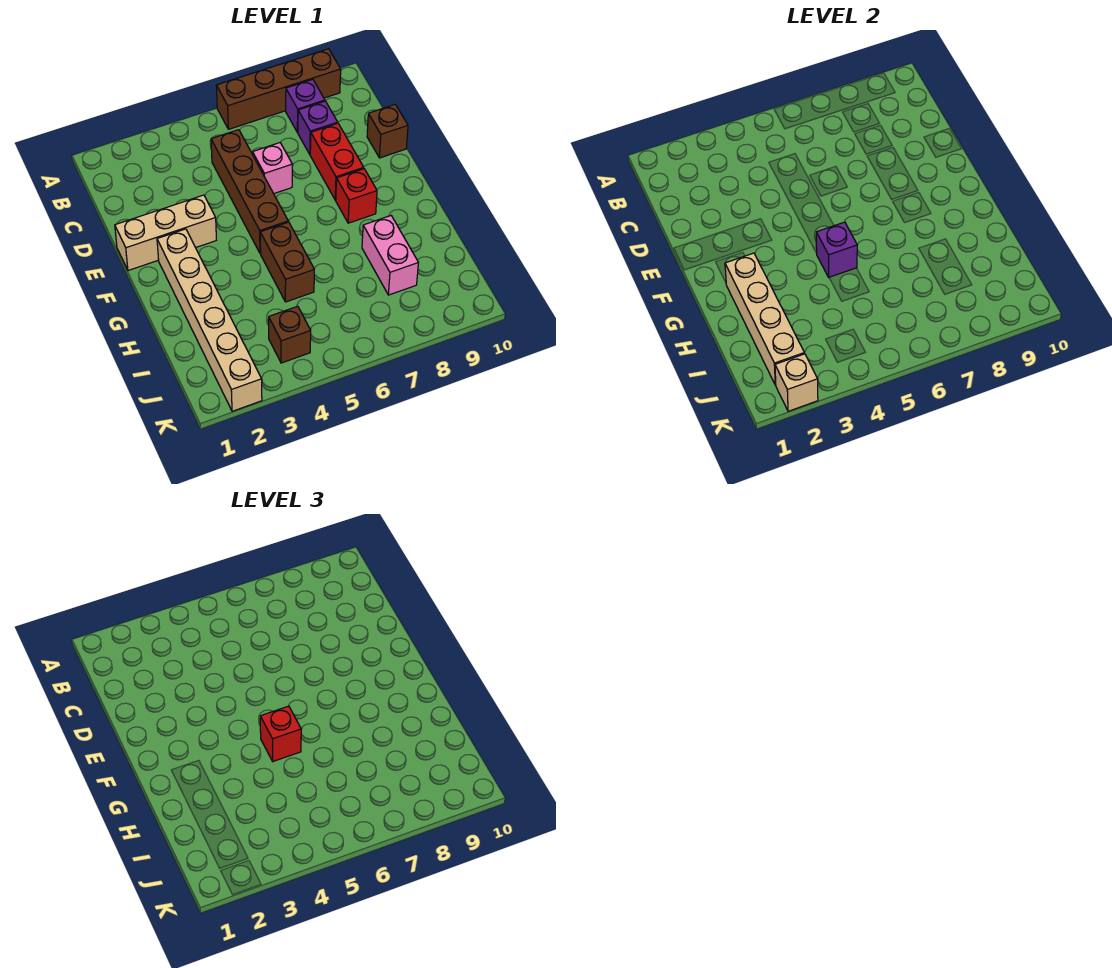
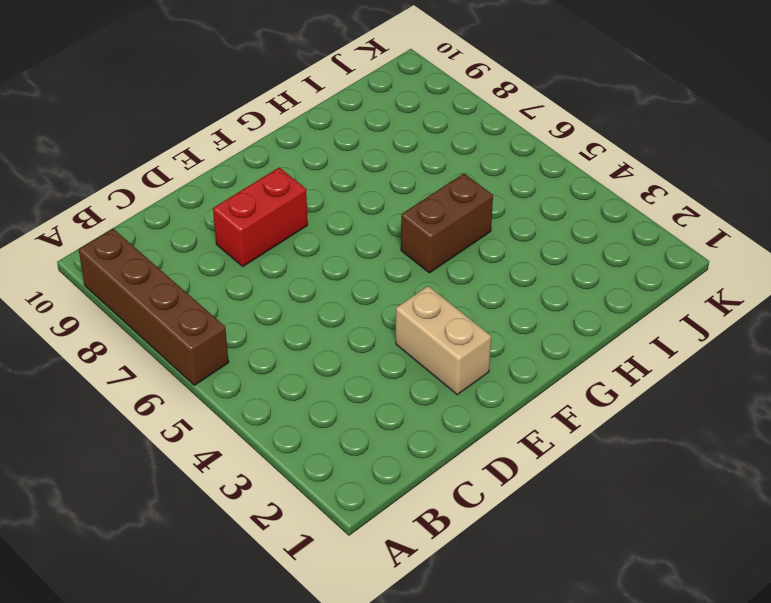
tan 1x2 brick [396,286,491,395] -> tan 1x3 brick [115,195,216,271]
none -> purple 1x1 brick [286,79,325,133]
none -> brown 1x4 brick [211,130,288,253]
none -> purple 1x1 brick [298,101,338,154]

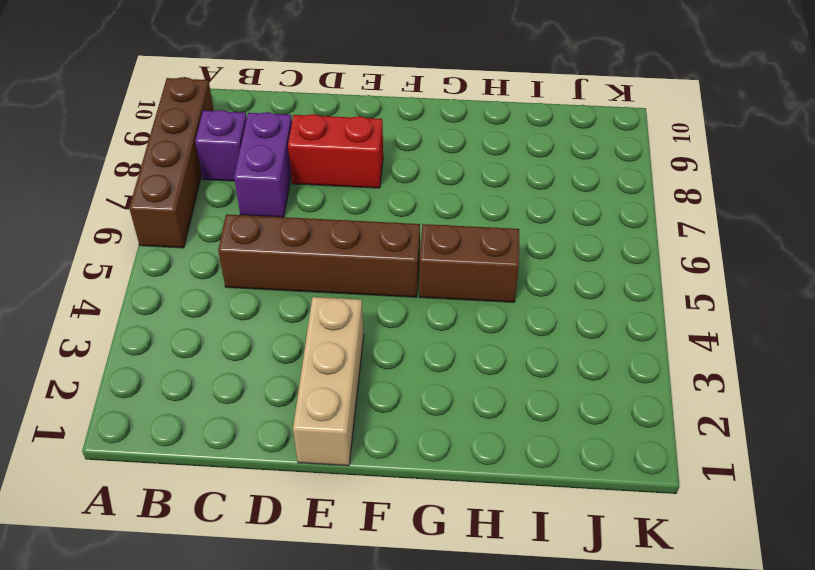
purple 1x2 brick [234,112,292,217] -> purple 1x1 brick [298,101,338,154]
none -> pink 1x1 brick [253,143,292,194]
none -> brown 1x1 brick [367,105,408,158]
none -> tan 1x6 brick [157,229,262,411]

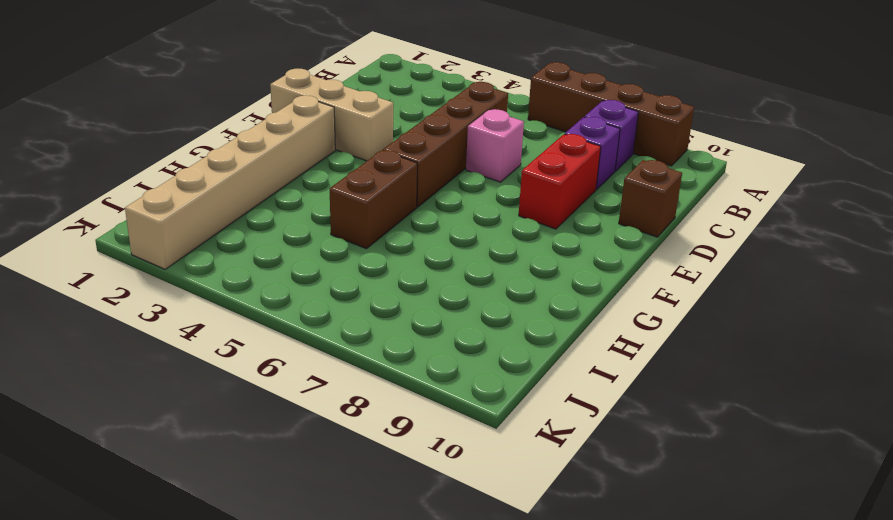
none -> red 1x1 brick [336,169,377,223]
none -> pink 1x2 brick [362,216,418,295]
none -> brown 1x1 brick [269,306,311,363]

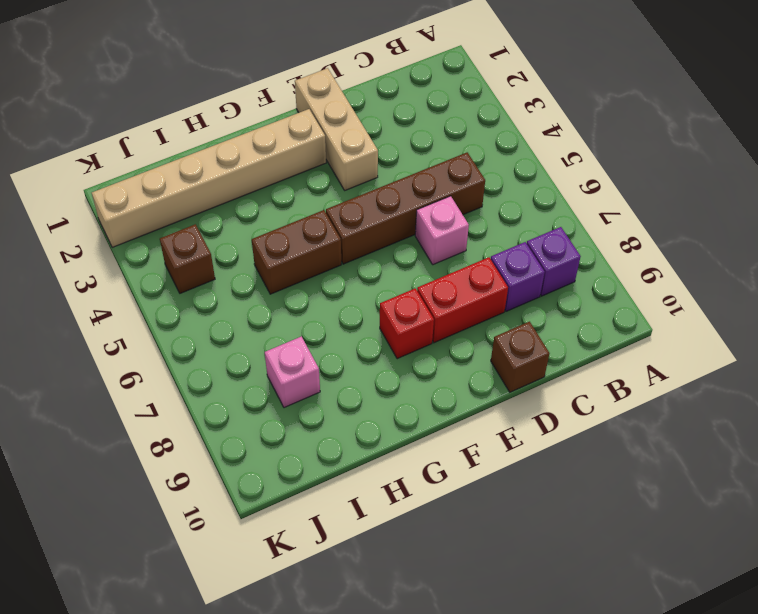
pink 1x1 brick [265,336,320,408] -> pink 1x2 brick [362,216,418,295]
none -> brown 1x4 brick [216,49,341,129]
none -> tan 1x4 brick [725,253,804,385]
none -> purple 1x1 brick [816,222,857,277]

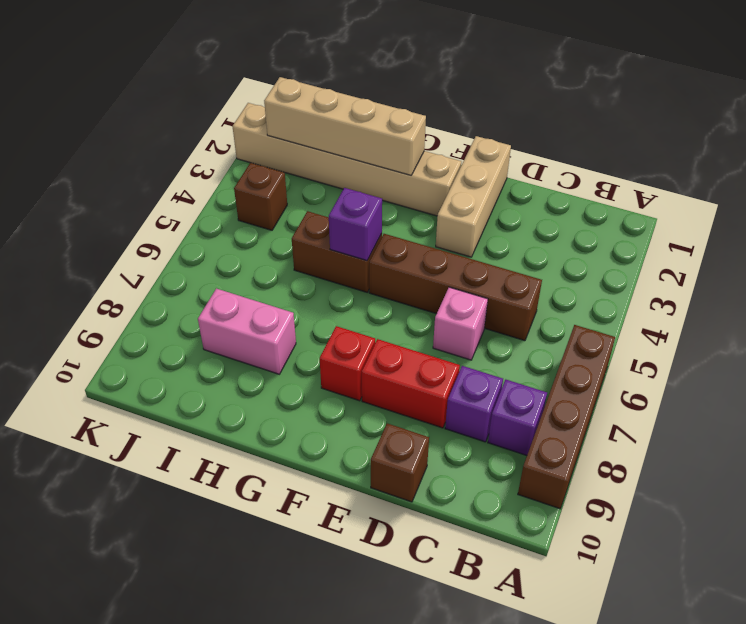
none -> tan 1x1 brick [775,354,818,411]
none -> red 1x1 brick [260,706,301,761]

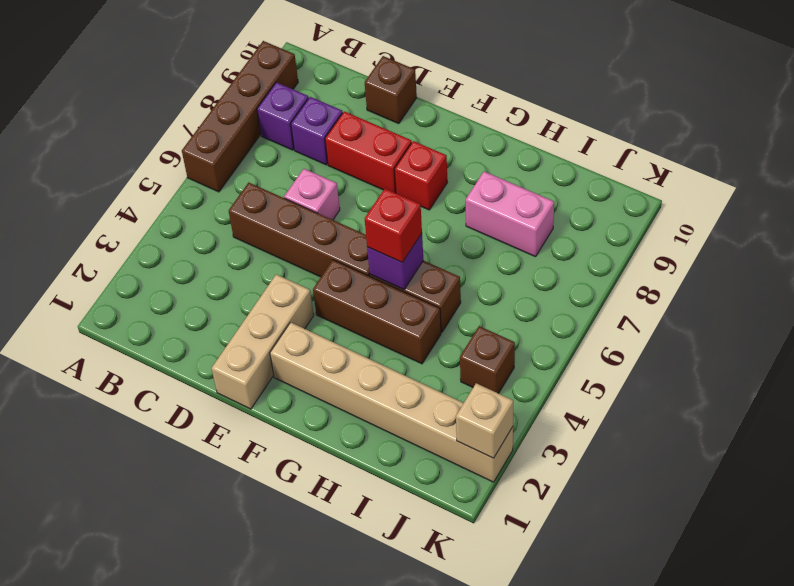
brown 1x3 brick [313,260,441,364] -> none
none -> tan 1x4 brick [725,253,804,385]

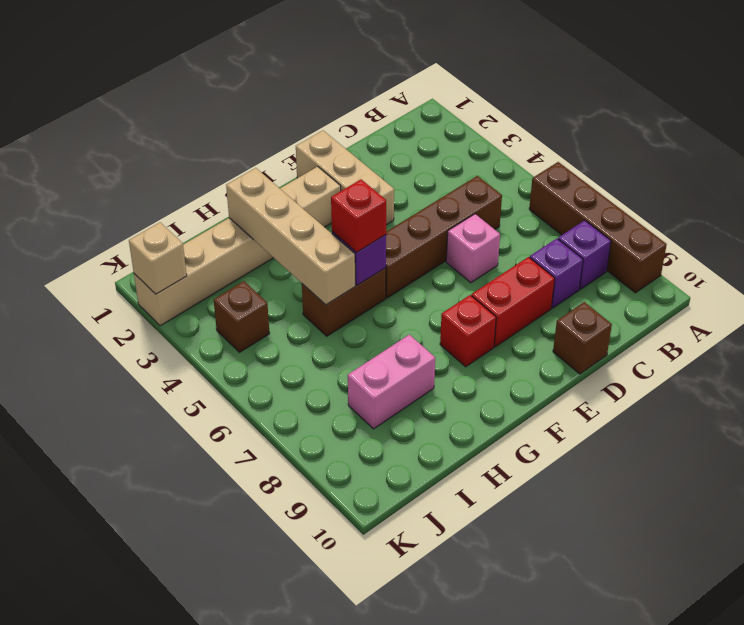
tan 1x4 brick [226,168,355,305] -> tan 1x4 brick turned to [725,253,804,385]

